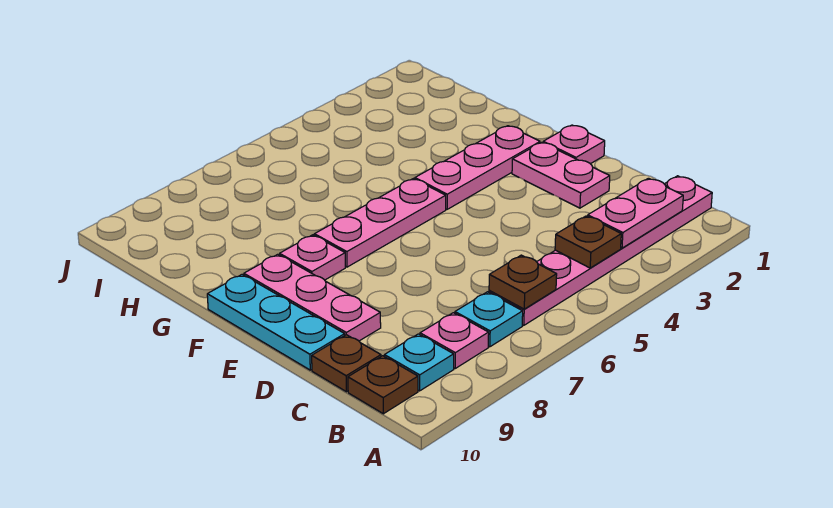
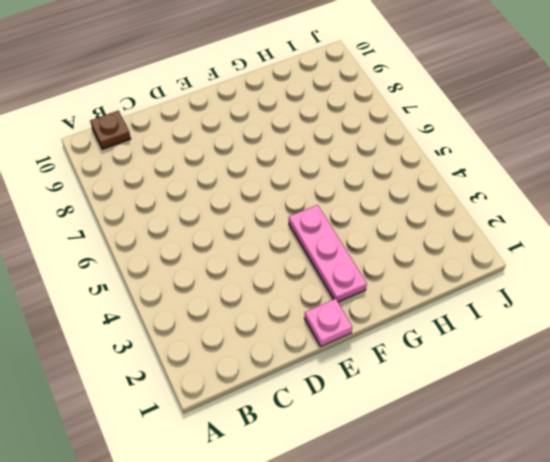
none -> pink 1x6 plate [489,176,712,325]
none -> cyan 1x1 plate [455,292,523,347]
none -> pink 1x1 plate [420,313,489,368]

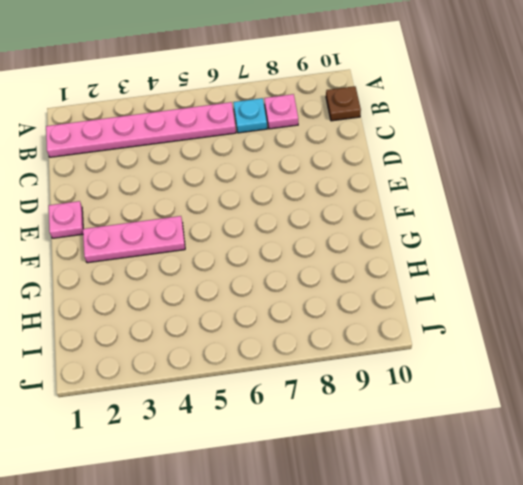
none -> cyan 1x1 plate [384,334,454,391]
none -> brown 1x1 plate [312,335,381,392]
none -> pink 1x2 plate [512,142,610,208]

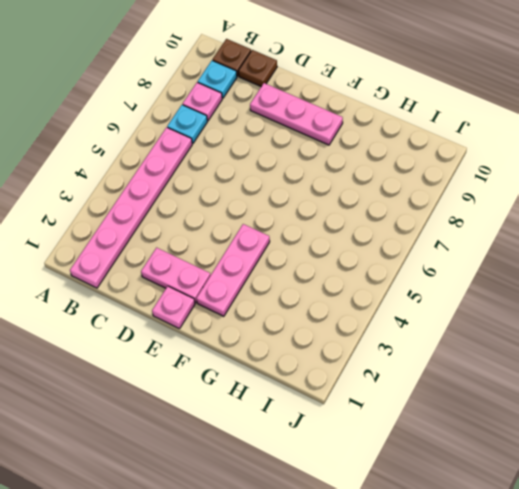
none -> cyan 1x3 plate [207,274,345,370]
none -> pink 1x3 plate [315,179,446,267]
none -> pink 1x1 plate [280,235,345,280]

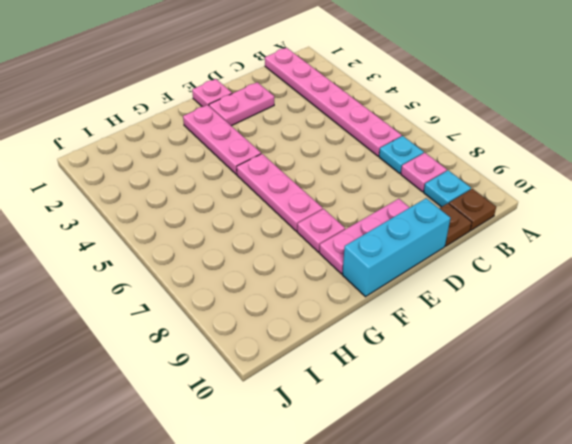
cyan 1x3 brick [342,198,451,297] -> cyan 1x3 plate [207,274,345,370]
none -> pink 1x2 plate [588,178,683,248]
none -> brown 1x1 plate [555,216,621,268]
none -> brown 1x1 plate [489,255,557,309]

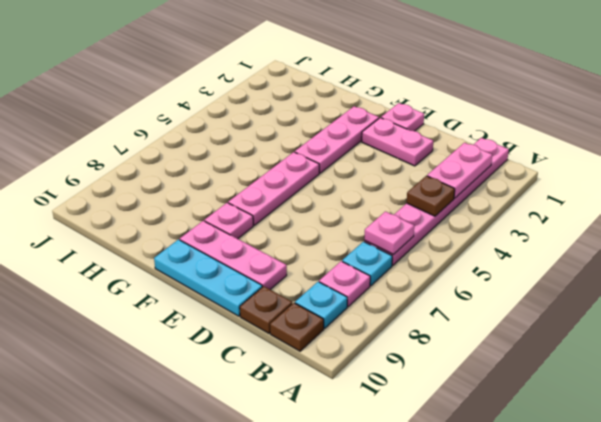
pink 1x1 plate [364,212,414,254] -> brown 1x1 plate [489,255,557,309]

